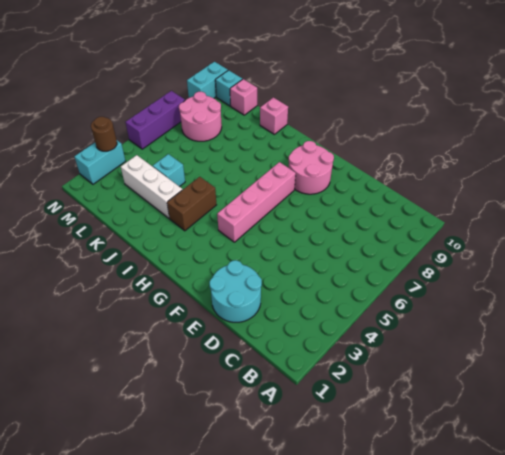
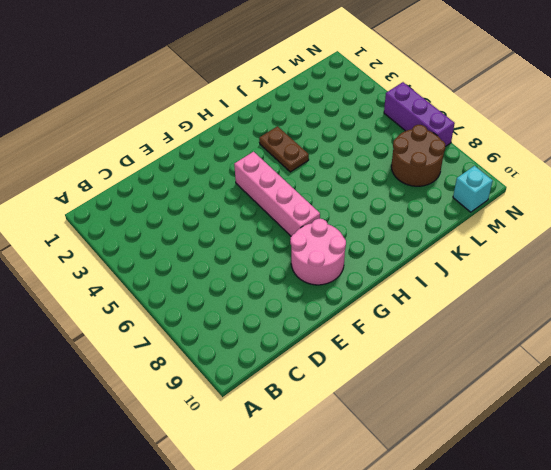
brown 1x2 plate [259,126,309,172] -> brown 1x2 brick [167,177,216,231]
brown 2x2 round brick [391,125,445,186] -> pink 2x2 round brick [179,92,222,141]
none -> cyan 2x2 round brick [210,260,262,322]
none -> white 1x3 brick [121,155,182,218]
none -> pink 1x1 brick [260,97,288,134]

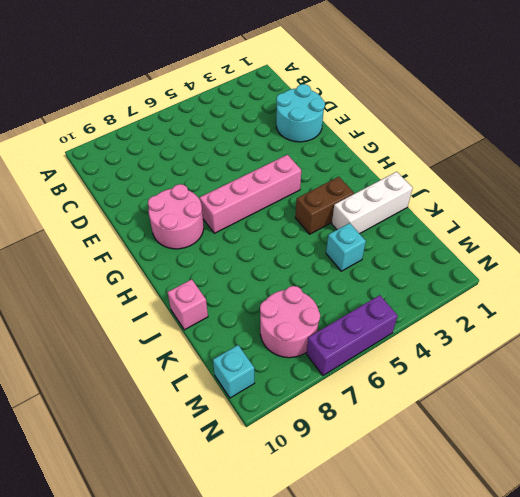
white 1x3 brick [332,172,413,234] -> white 1x3 brick turned to [121,155,182,218]
none -> pink 1x1 brick [230,79,257,115]
none -> cyan 1x2 brick [74,141,125,184]
none -> cyan 1x2 brick [187,62,228,98]

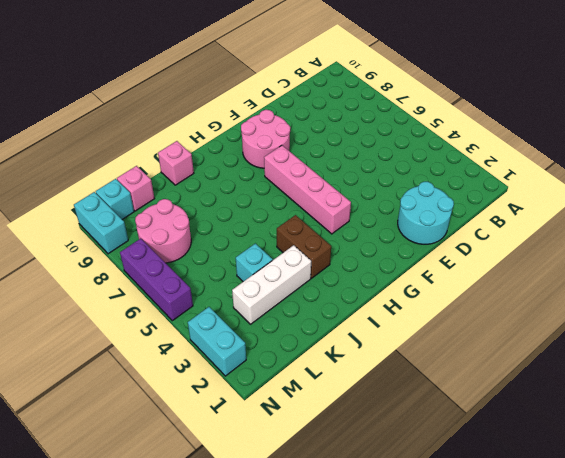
none -> brown 1x1 round brick [91,117,117,151]

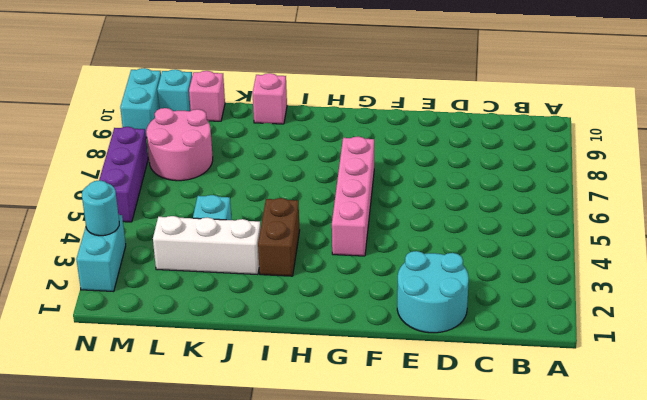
cyan 1x1 round brick [82,180,119,236] -> brown 1x1 round brick [91,117,117,151]
none -> pink 2x2 round brick [289,141,334,194]

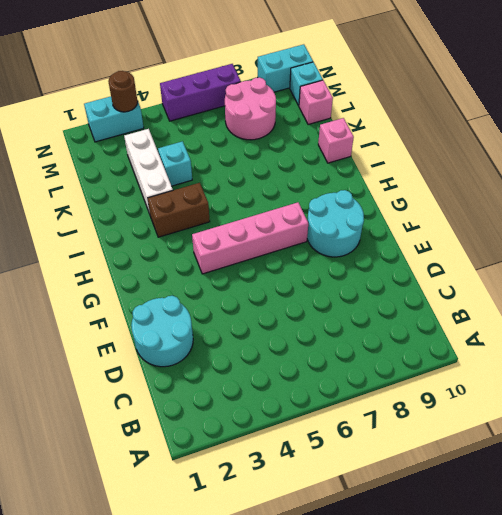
cyan 2x2 round brick [307,190,364,257] -> pink 2x2 round brick [289,141,334,194]

